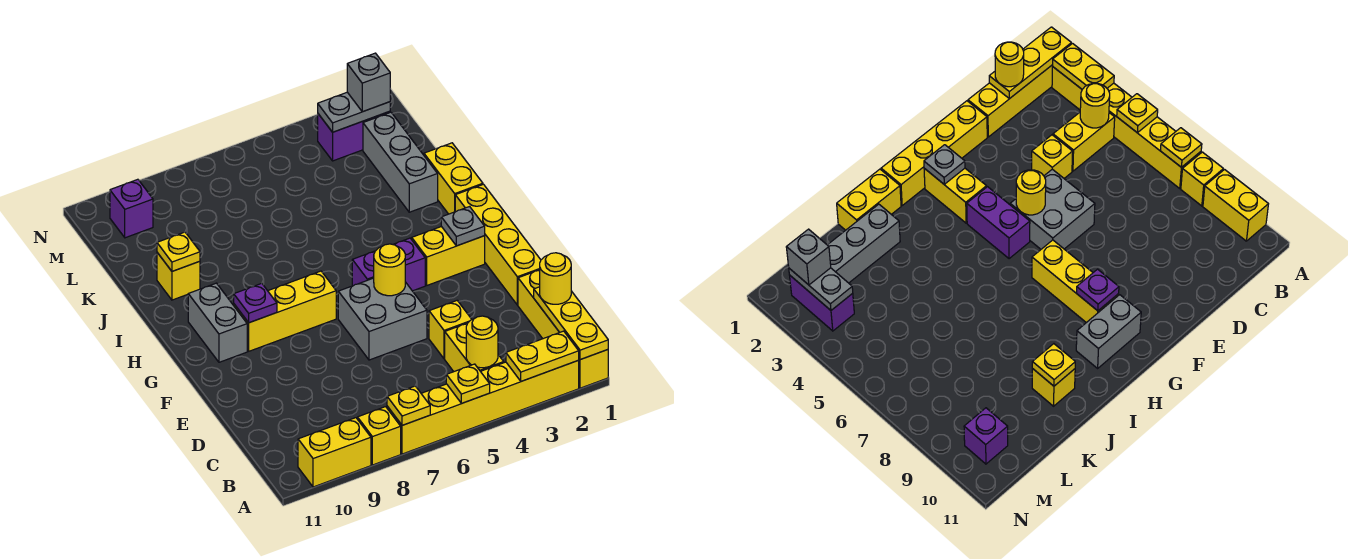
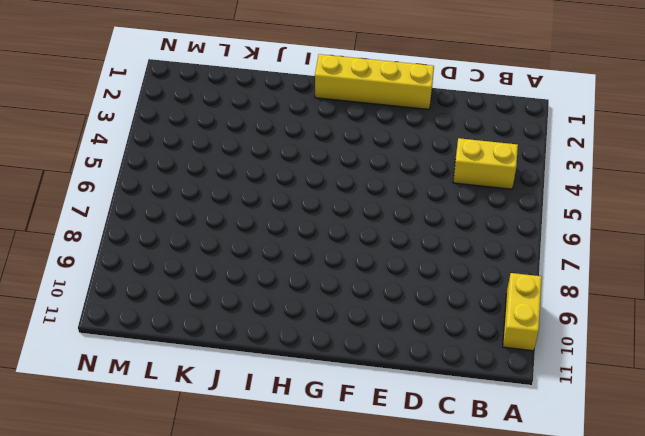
none -> yellow 1x4 brick [518,270,608,388]
none -> yellow 1x6 brick [387,360,579,454]
none -> yellow 1x1 brick [357,407,401,465]

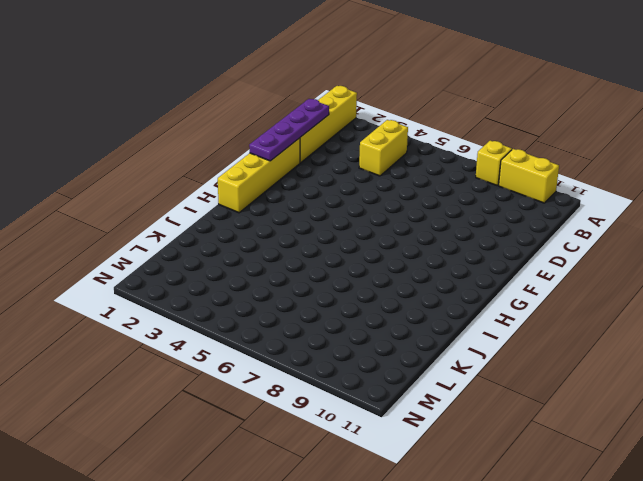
purple 1x4 plate [249,99,329,161] -> yellow 1x3 plate [534,287,608,360]
none -> yellow 1x6 brick [387,360,579,454]
none -> yellow 1x1 brick [429,301,472,359]
none -> grey 2x2 brick [338,278,427,360]

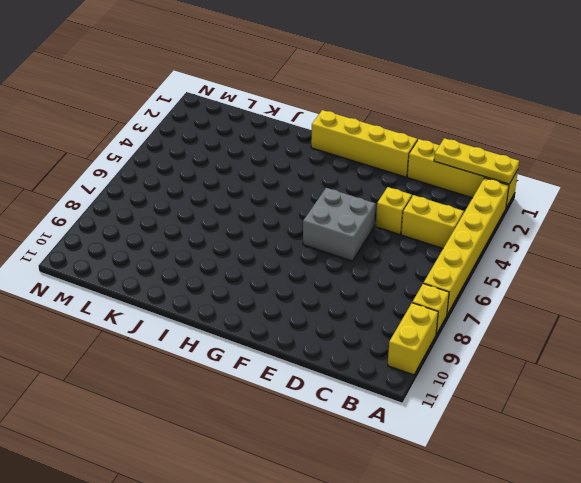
none -> yellow 1x2 brick [412,226,485,285]
none -> purple 1x2 brick [352,238,425,291]
none -> yellow 1x3 brick [234,271,336,351]

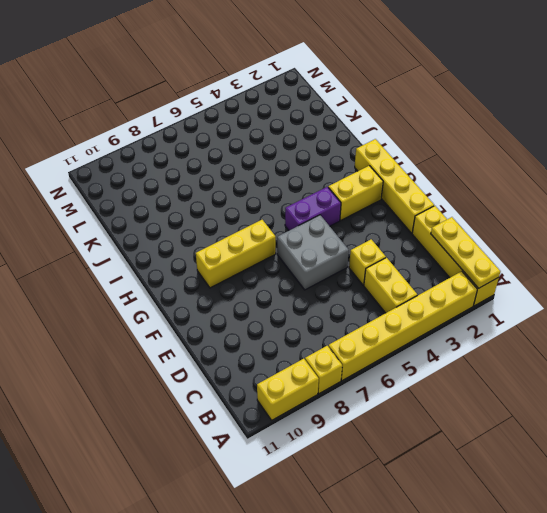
none -> grey 1x2 brick [188,283,247,362]
none -> yellow 1x2 brick [424,143,483,214]
none -> grey 1x3 brick [363,112,438,212]

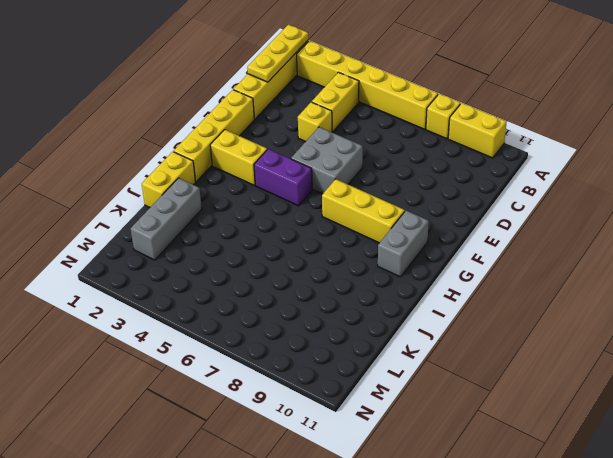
none -> yellow 1x1 brick [157,253,200,300]
none -> purple 1x2 brick [318,111,390,161]
none -> purple 1x1 brick [110,179,153,238]

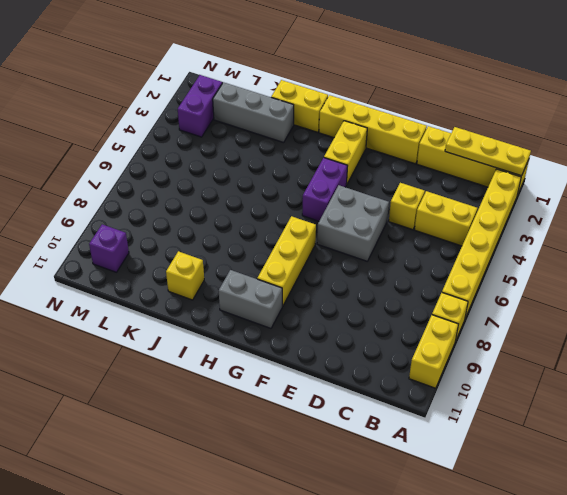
none -> yellow 1x2 plate [506,331,579,381]
none -> yellow 1x1 plate [446,364,490,403]
none -> yellow 1x1 plate [387,386,430,425]

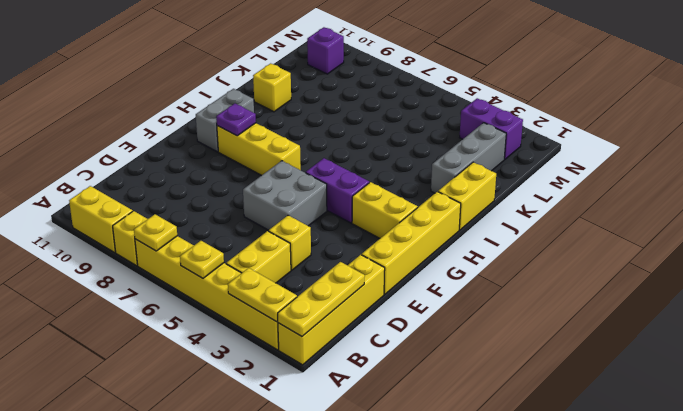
none -> yellow 1x1 round brick [466,316,498,368]
none -> yellow 1x1 round brick [374,244,405,296]
none -> grey 1x1 plate [441,207,485,246]

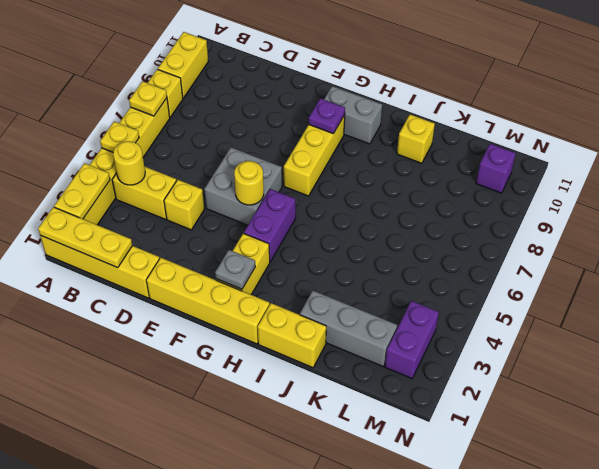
none -> yellow 1x1 plate [157,232,200,271]
none -> grey 1x2 plate [318,92,390,132]
none -> yellow 1x1 round brick [540,253,571,304]

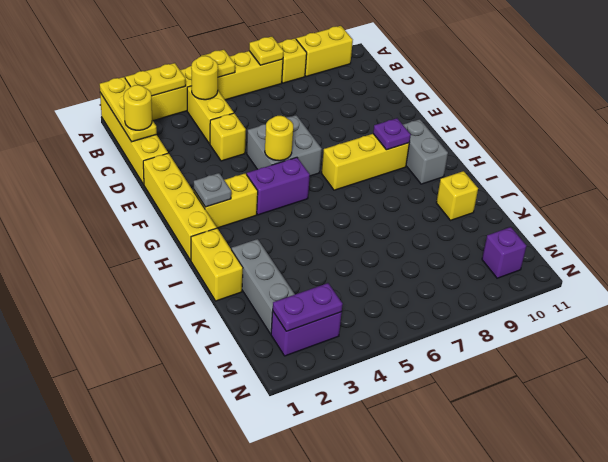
purple 1x2 plate [273,283,343,331] -> grey 1x2 plate [318,92,390,132]
none -> yellow 1x1 plate [157,232,200,271]
none -> grey 1x1 brick [347,53,390,112]

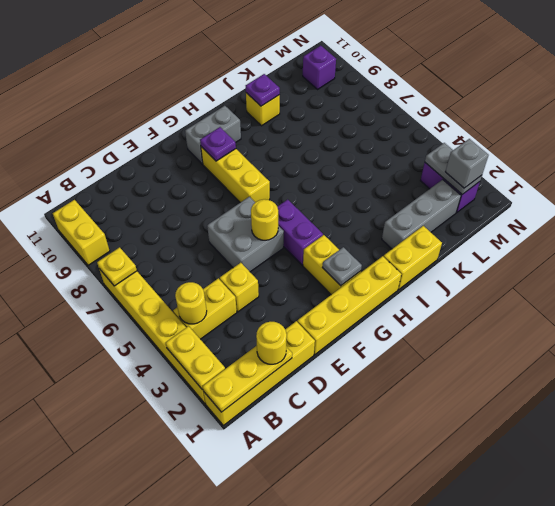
purple 1x1 plate [246,74,280,106] -> yellow 1x1 plate [157,232,200,271]
none -> yellow 1x1 brick [357,407,401,465]
none -> yellow 1x1 plate [446,364,490,403]

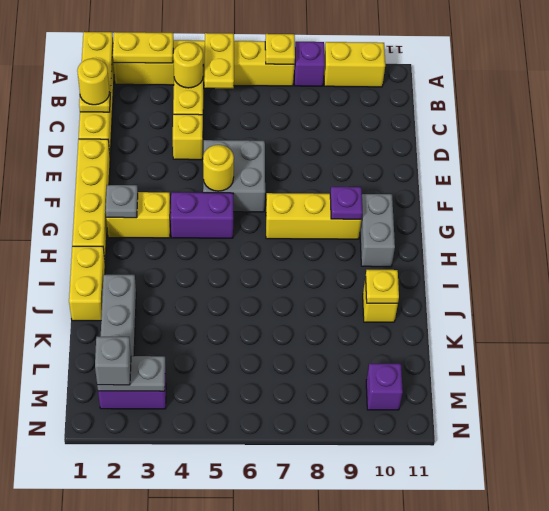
yellow 1x2 plate [204,33,234,88] -> yellow 1x1 plate [446,364,490,403]
purple 1x1 brick [294,42,325,86] -> yellow 1x1 brick [357,407,401,465]

